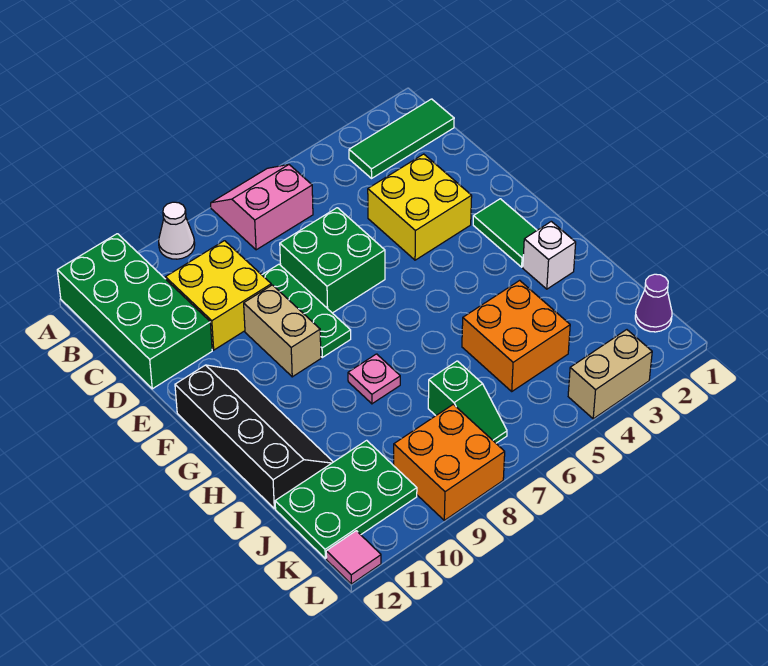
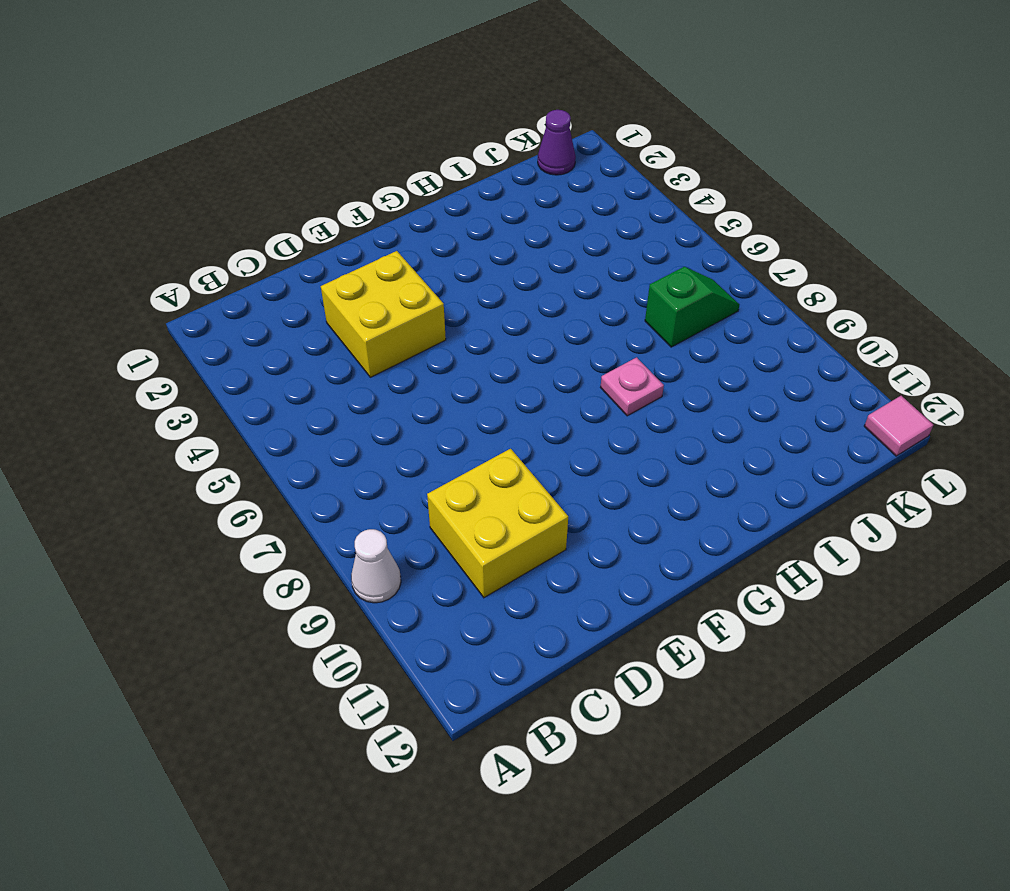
none -> pink 2x2 slope [211,165,313,250]
none -> green 2x4 brick [57,234,212,389]
none -> green 1x3 tile [349,99,454,178]

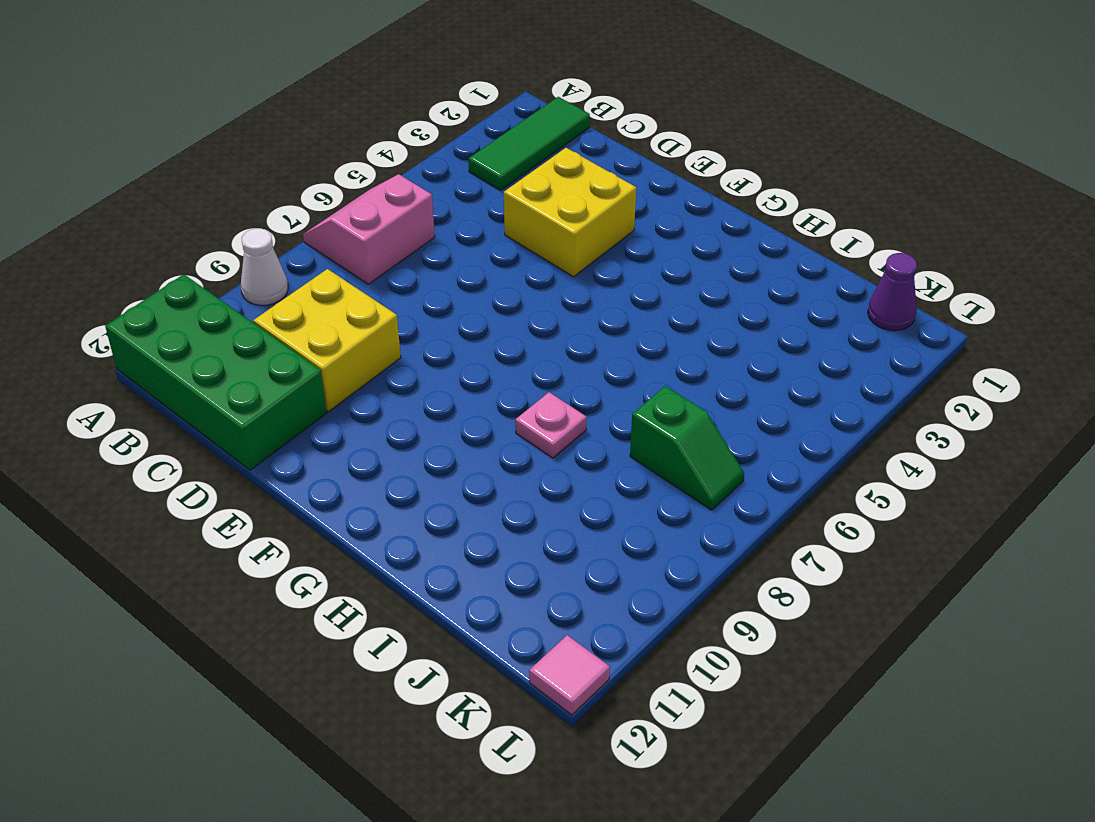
none -> green 2x2 brick [280,208,385,313]
none -> green 1x3 plate [262,264,351,357]
none -> tan 1x2 brick [244,285,321,377]

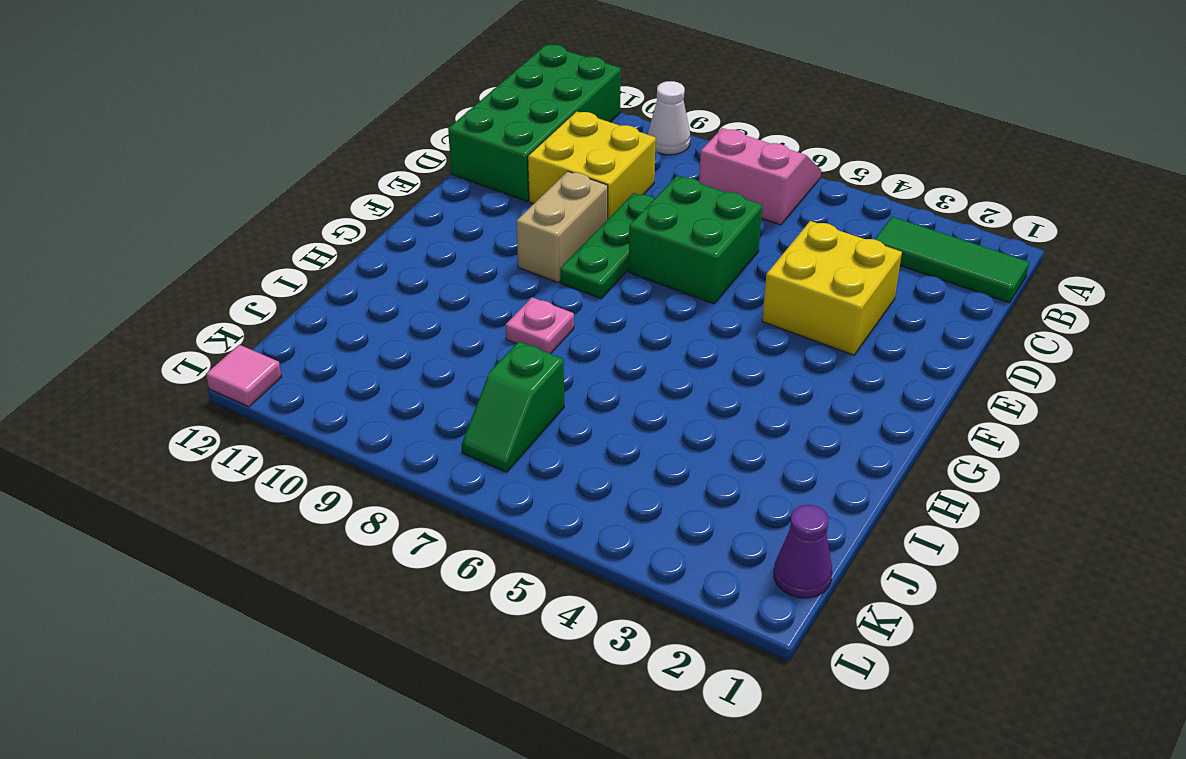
none -> green 1x2 tile [473,199,537,267]
none -> black 2x4 slope [175,365,333,509]
none -> white 1x1 brick [523,221,576,289]

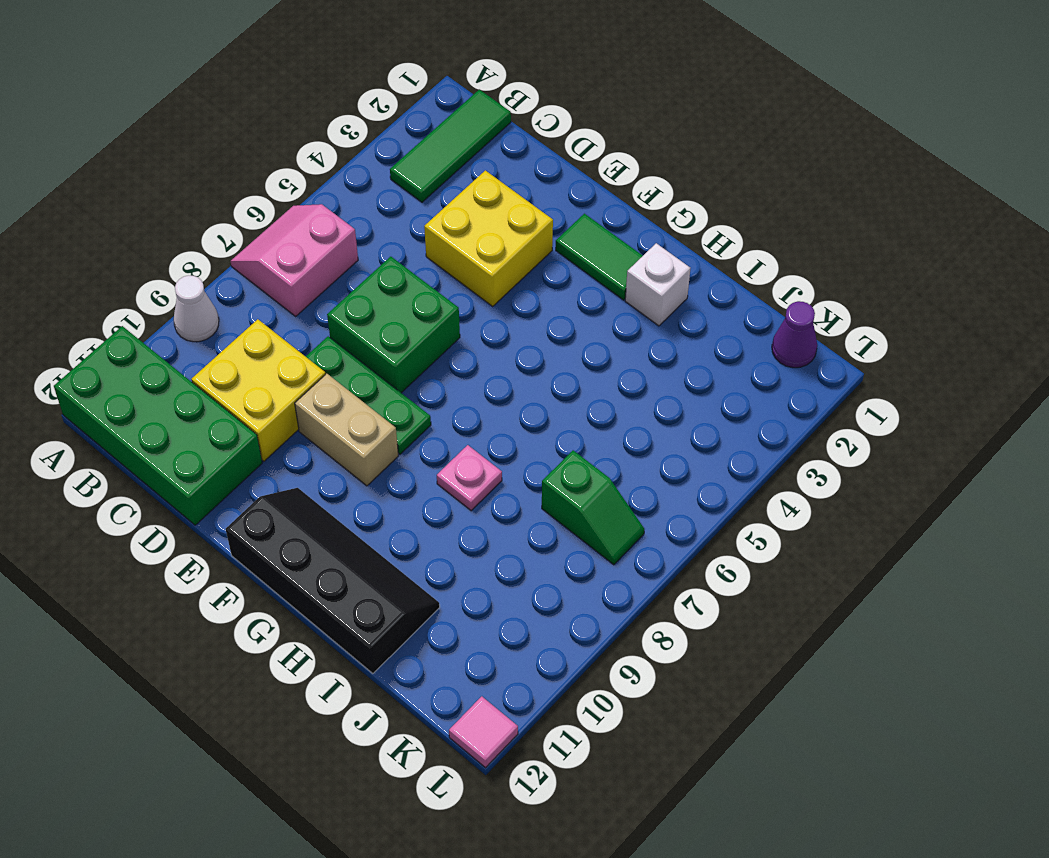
none -> orange 2x2 brick [462,280,570,391]
none -> green 2x3 plate [275,440,417,558]
none -> orange 2x2 brick [394,404,505,520]

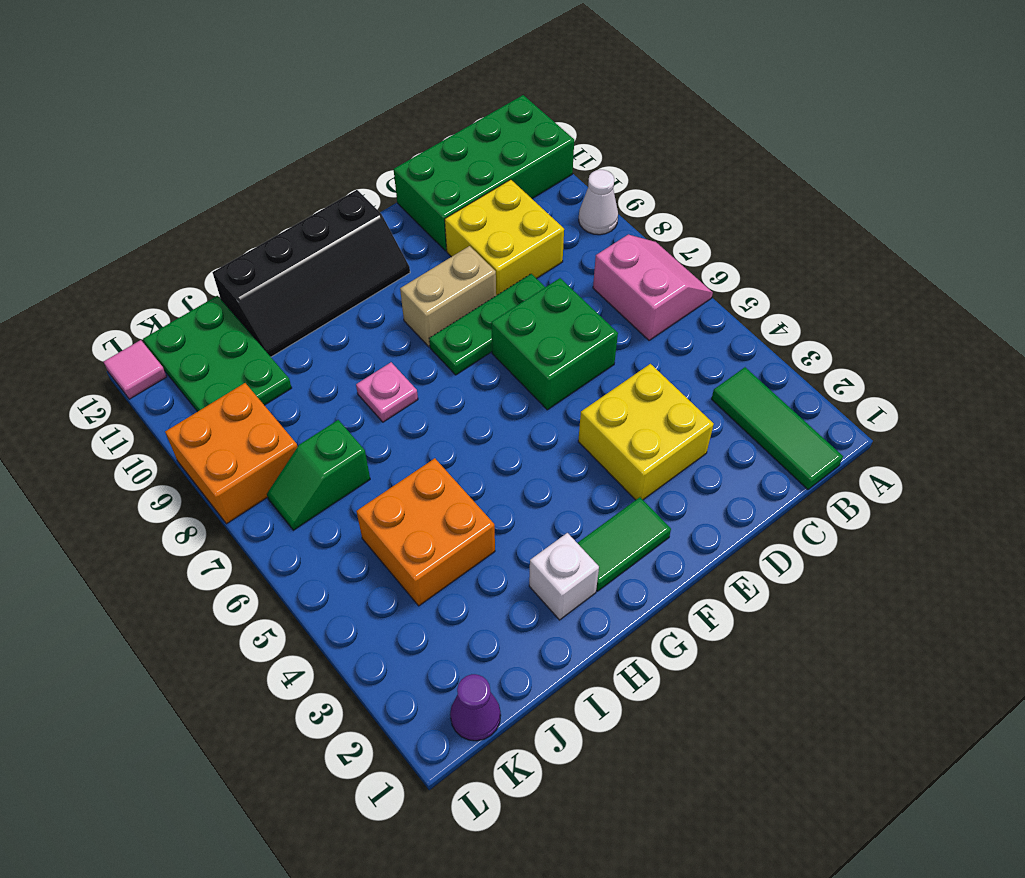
none -> tan 1x2 brick [568,330,652,419]

